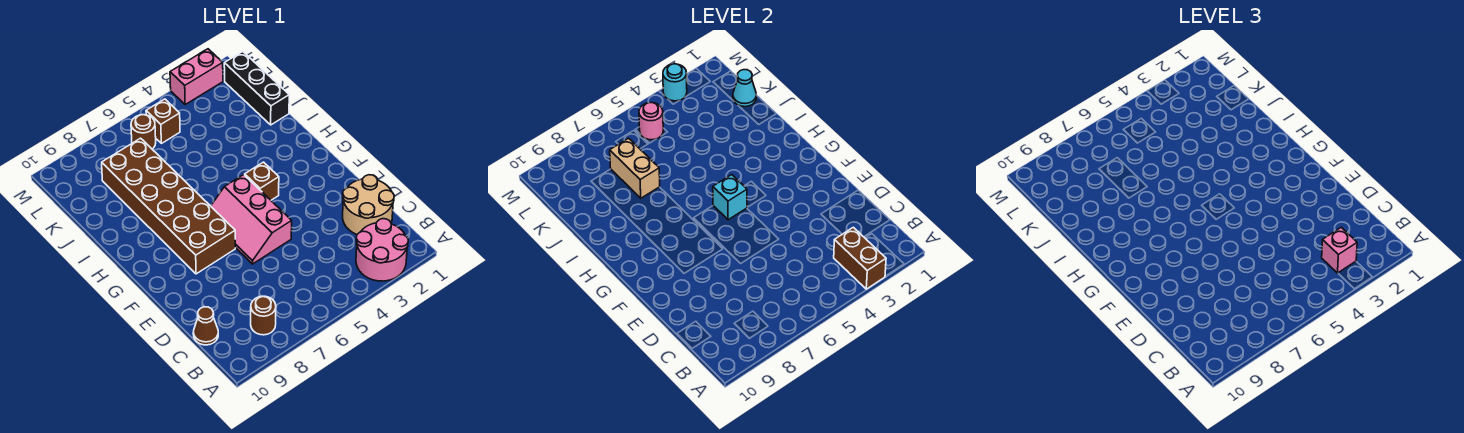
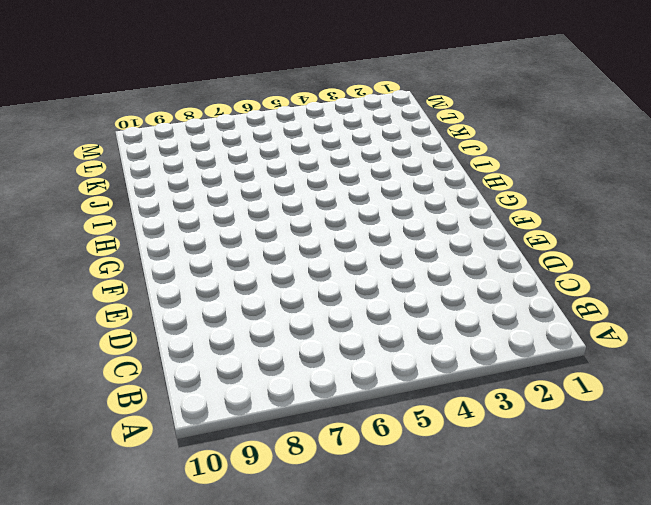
none -> pink 2x2 round brick [356,219,408,281]
none -> brown 1x1 round brick [251,296,276,335]
none -> tan 2x2 round brick [343,175,394,234]

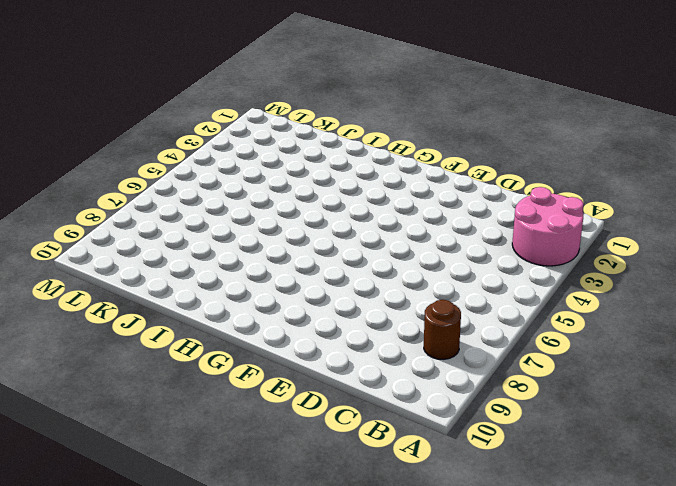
none -> tan 2x2 round brick [343,175,394,234]
none -> brown 1x1 cone [193,307,218,345]
none -> pink 2x3 slope [211,175,292,264]

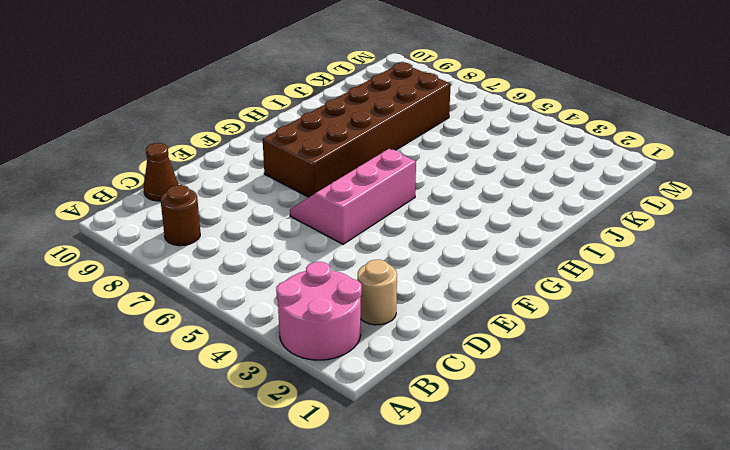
tan 1x1 round brick [358,260,397,325] -> tan 2x2 round brick [343,175,394,234]
none -> brown 1x1 brick [245,162,279,200]
none -> black 1x3 brick [224,52,289,125]
none -> brown 1x1 brick [146,99,180,143]

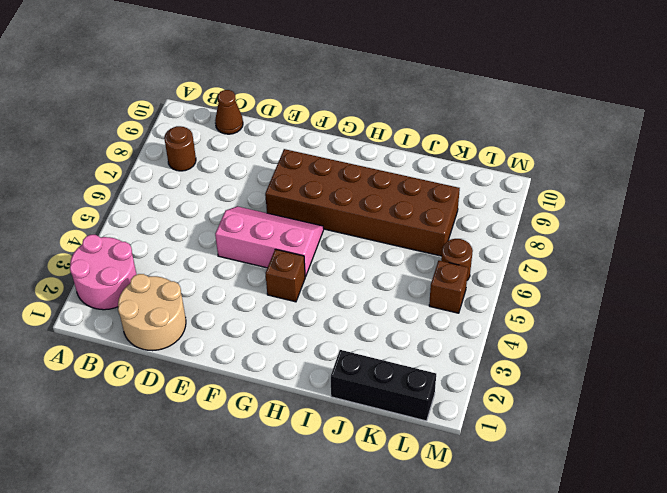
none -> pink 1x2 brick [170,49,223,104]
none -> brown 1x2 brick [834,227,886,289]
none -> cyan 1x1 brick [713,175,747,220]

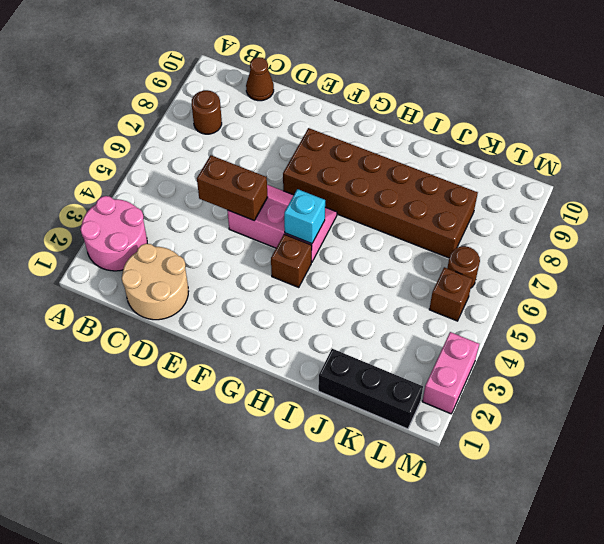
brown 1x2 brick [197,155,268,220] -> brown 1x2 brick moved to [834,227,886,289]
none -> tan 1x2 brick [610,138,660,198]
none -> cyan 1x1 cone [733,70,756,107]
none -> pink 1x1 round brick [639,103,663,140]

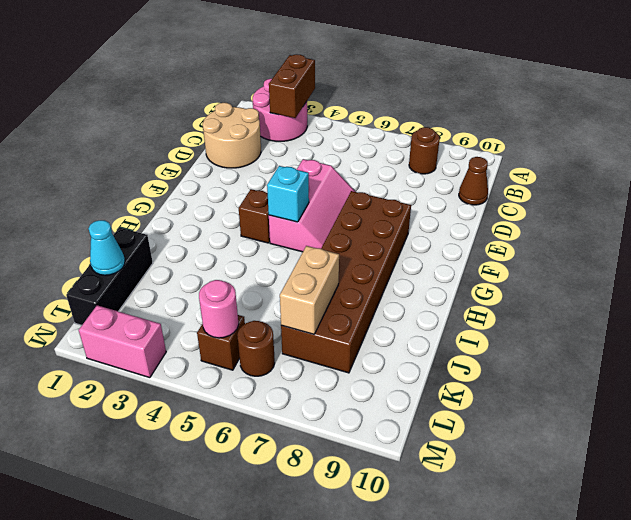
none -> cyan 1x1 round brick [663,64,687,101]
none -> pink 1x1 brick [1322,227,1357,273]

